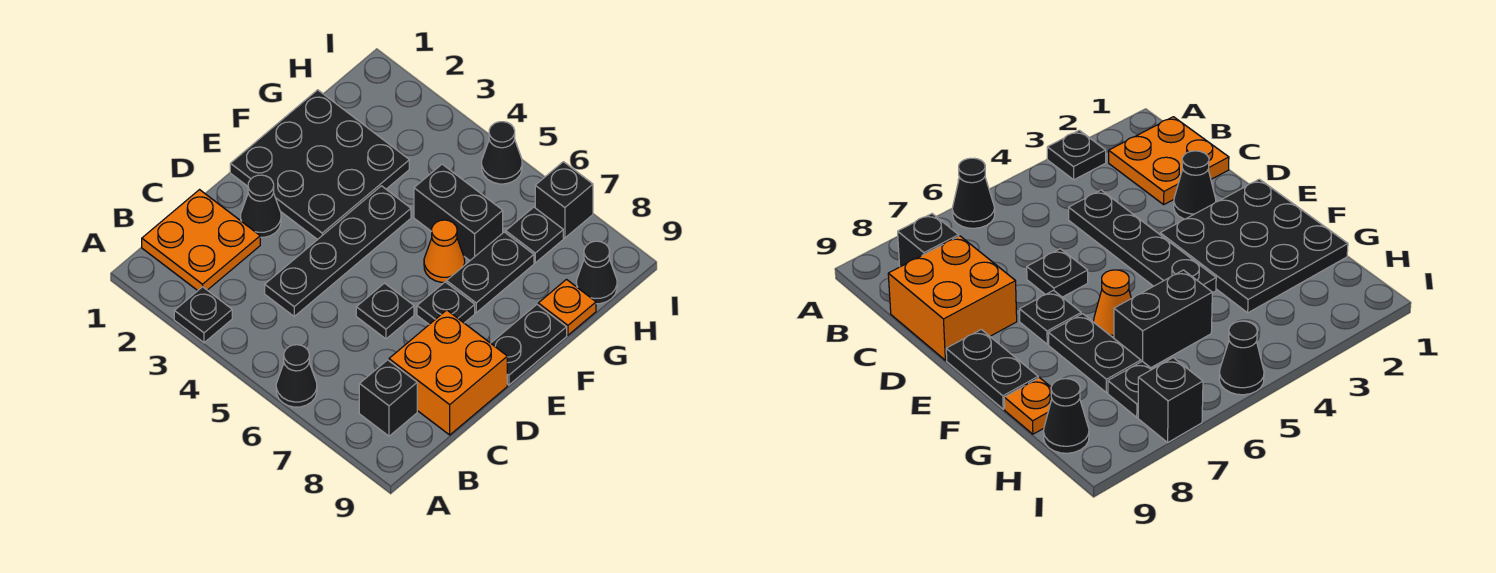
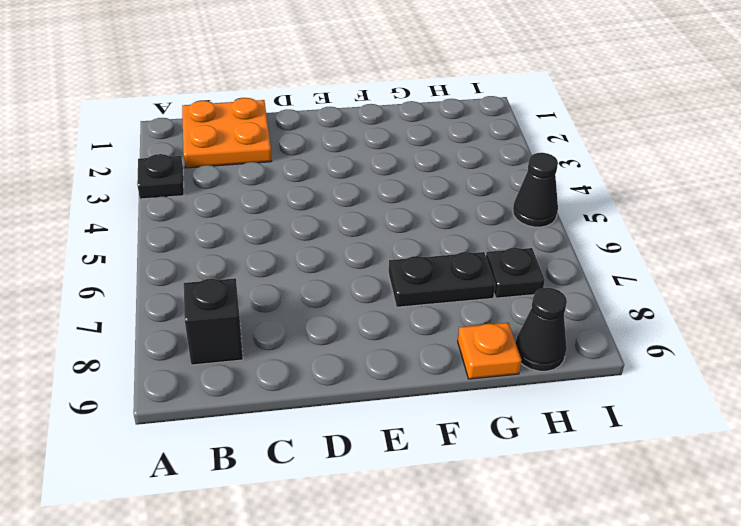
none -> black 1x1 cone [276,345,317,407]
none -> black 1x4 plate [265,186,411,316]
none -> orange 2x2 brick [389,310,507,435]

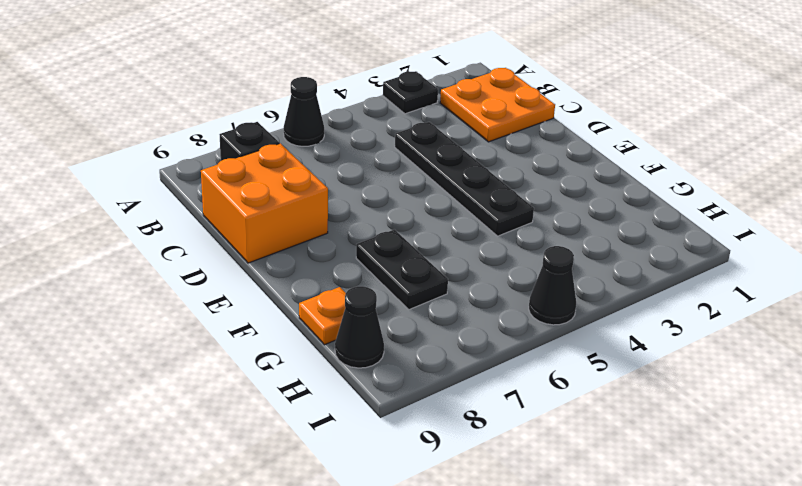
none -> black 1x1 cone [241,175,281,237]
none -> black 1x1 plate [356,283,414,339]
none -> black 3x3 plate [230,90,409,240]

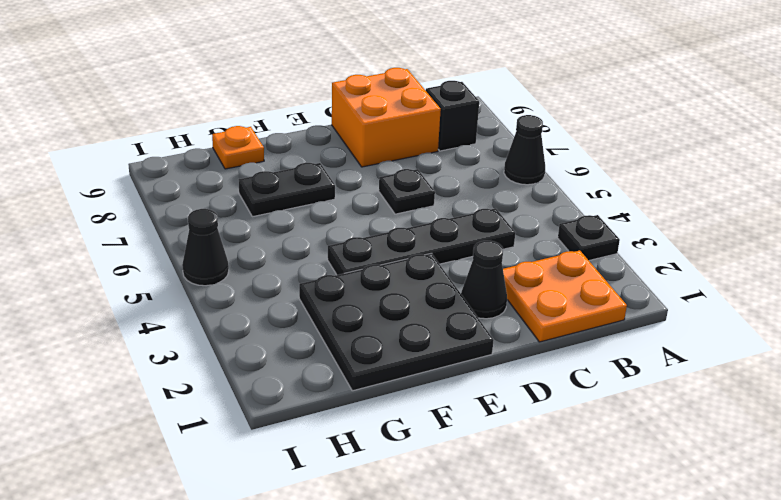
none -> black 1x1 plate [417,282,475,324]
none -> black 1x2 plate [491,305,567,385]
none -> orange 1x1 cone [424,220,465,282]

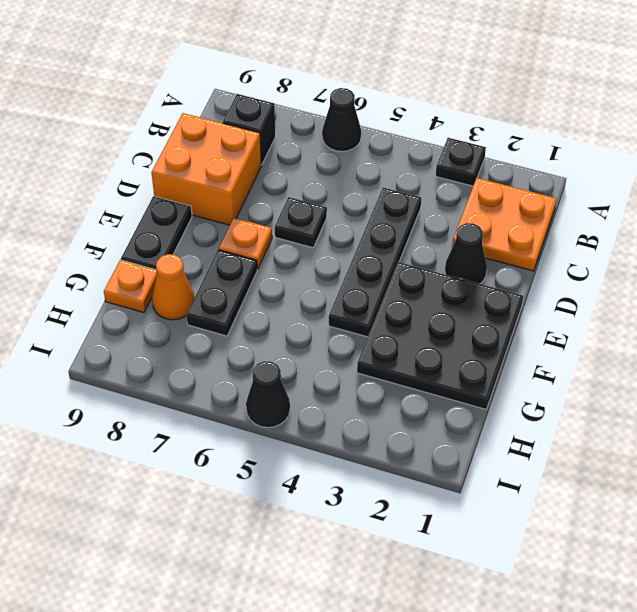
orange 1x1 plate [219,218,272,269] -> black 1x1 plate [417,282,475,324]
orange 1x1 cone [152,254,194,320] -> orange 1x1 cone moved to [424,220,465,282]
none -> black 1x2 brick [414,164,503,260]
none -> black 1x1 plate [506,207,563,263]
none -> black 1x1 cone [577,241,617,304]

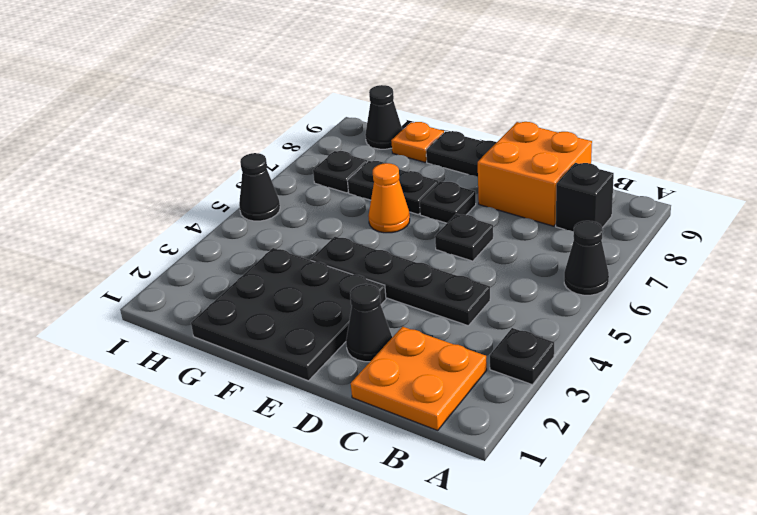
none -> black 1x2 brick [414,164,503,260]
none -> black 1x1 brick [535,162,593,238]

